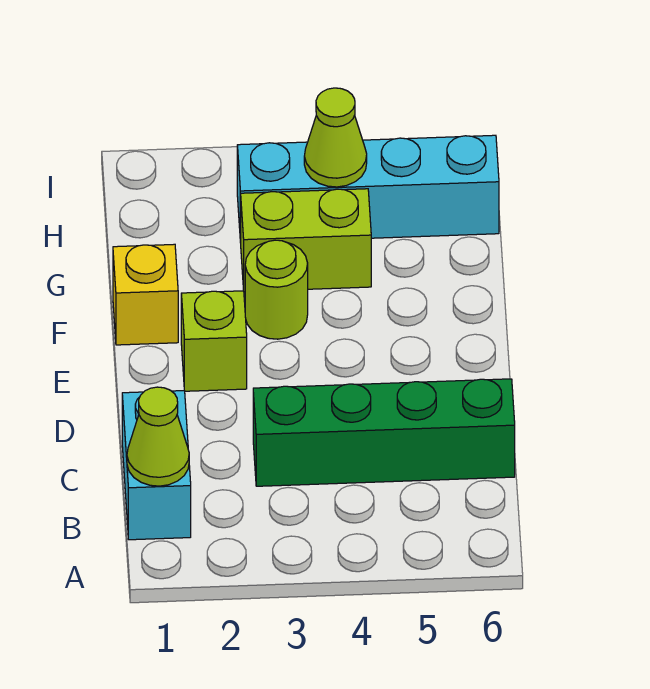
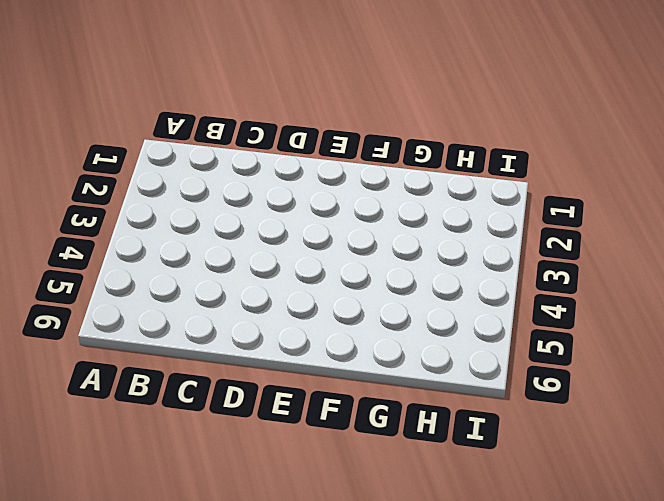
none -> cyan 1x2 brick [122,391,191,540]
none -> green 1x4 brick [253,379,515,486]

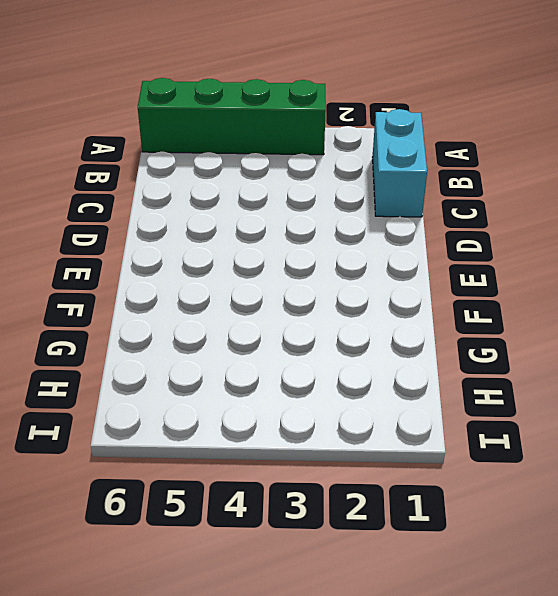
green 1x4 brick [138,78,326,155] -> green 1x4 brick moved to [253,379,515,486]
none -> lime 1x1 brick [181,291,247,391]
none -> yellow 1x1 brick [113,244,178,345]

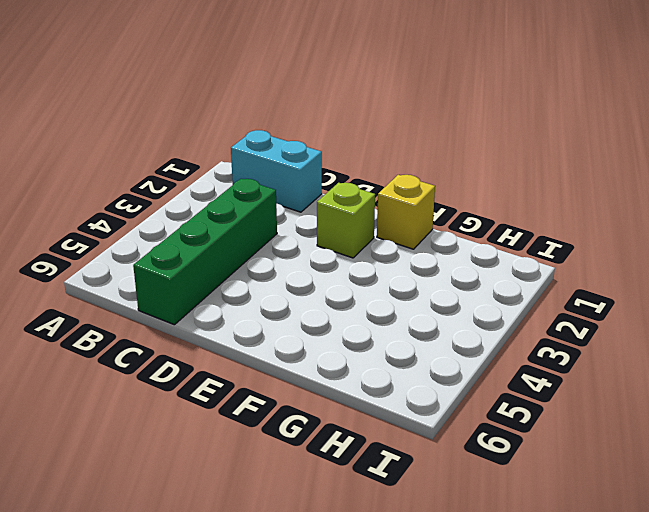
none -> lime 1x1 round brick [245,240,308,339]
none -> lime 1x2 brick [241,189,371,292]

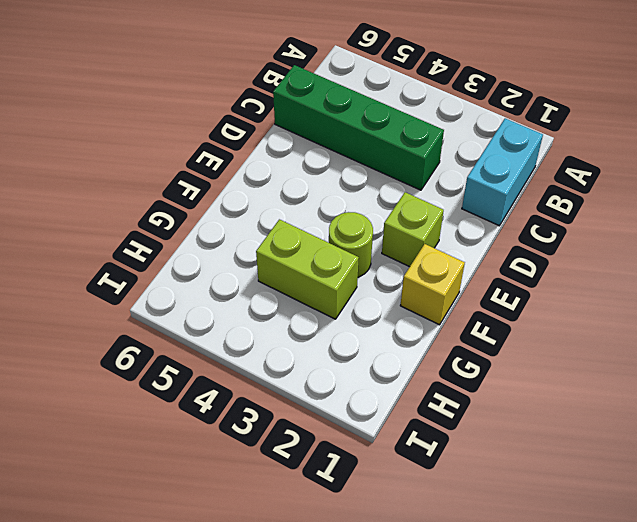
none -> cyan 1x4 brick [237,135,499,243]
none -> lime 1x1 cone [127,387,189,486]

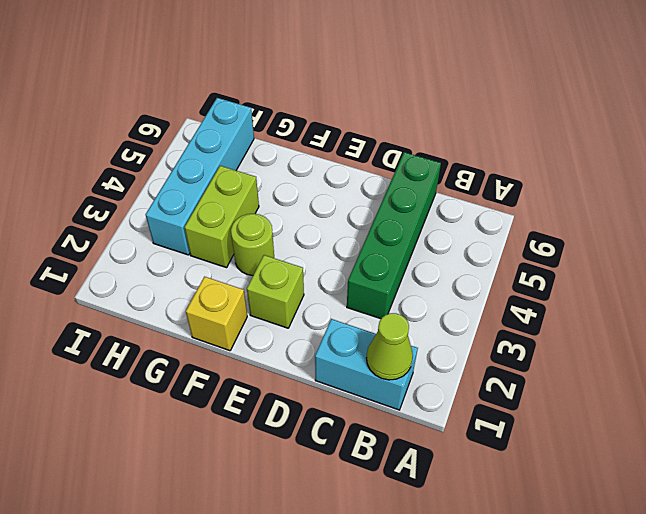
none -> lime 1x1 cone [304,88,367,187]

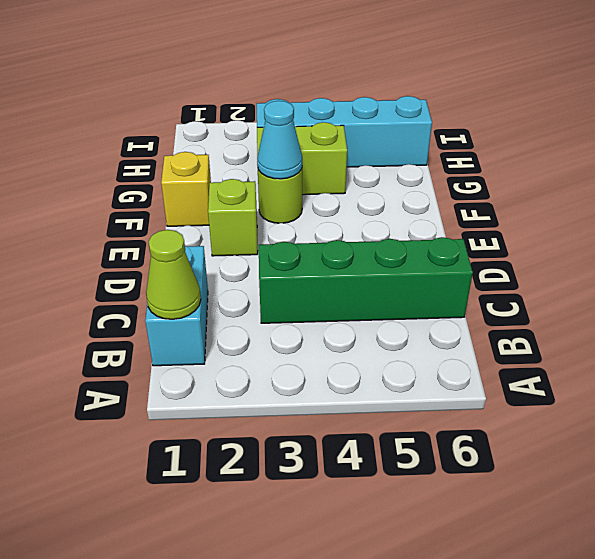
cyan 1x1 cone [257,101,302,179] -> none
none -> lime 1x1 cone [304,88,367,187]

